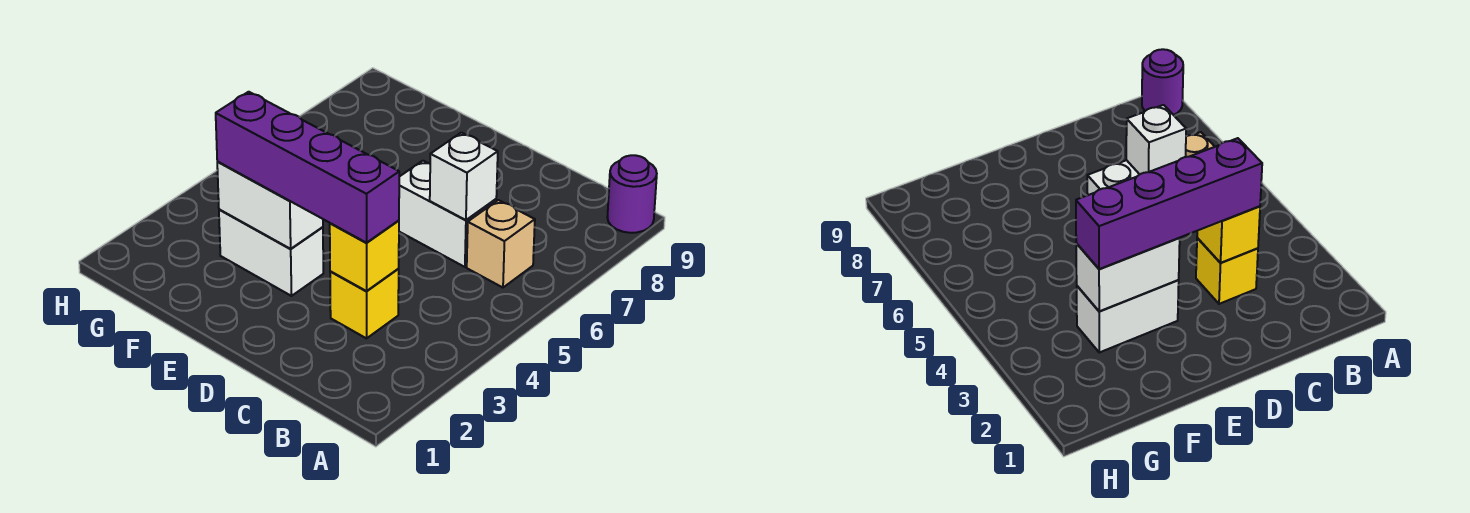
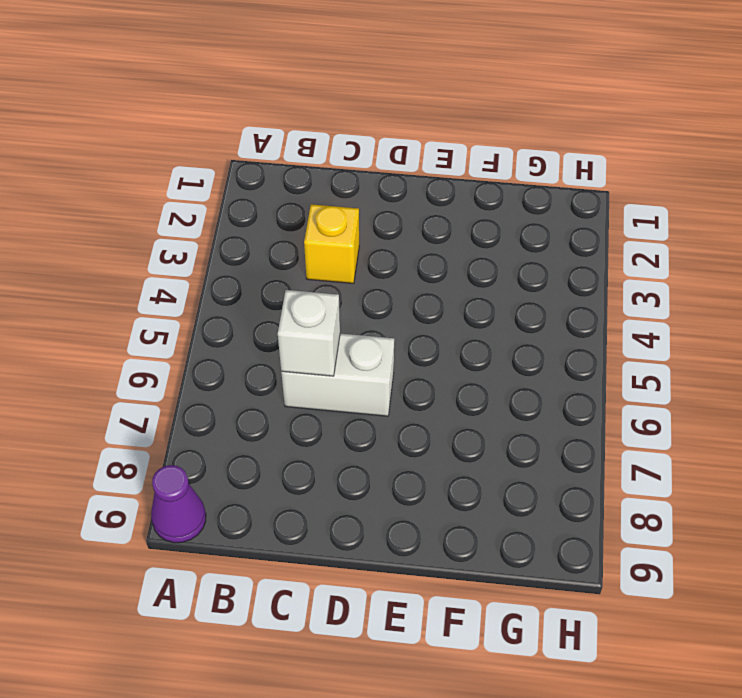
purple 1x1 cone [151,465,206,543] -> purple 1x1 round brick [607,155,657,233]
none -> tan 1x1 brick [467,200,535,288]
none -> white 1x2 brick [219,209,323,296]

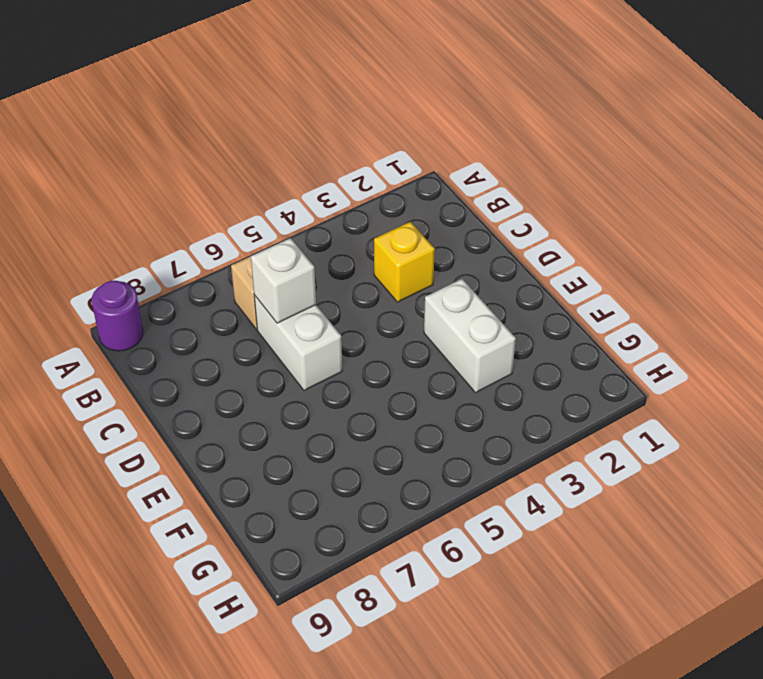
none -> yellow 1x1 brick [330,221,399,291]
none -> white 1x2 brick [217,162,323,249]

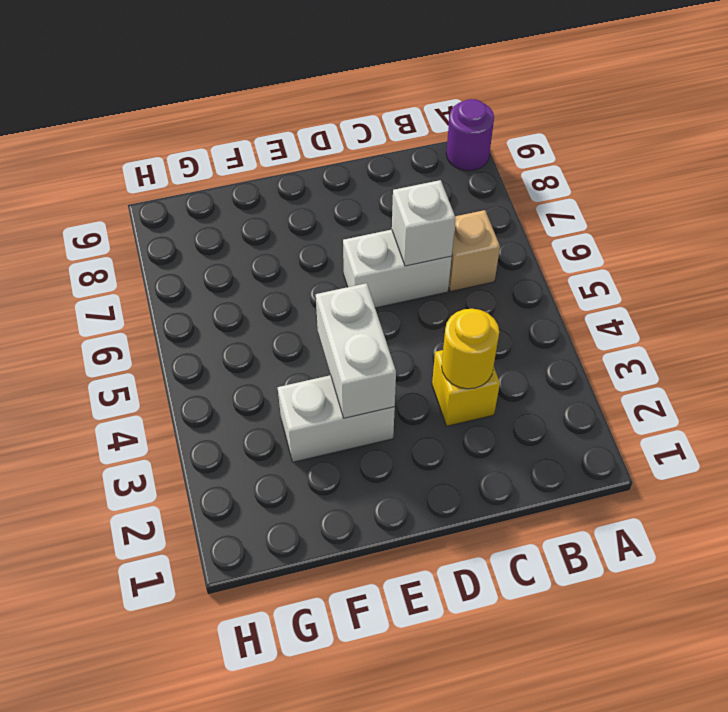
yellow 1x1 round brick [442,309,499,389] -> yellow 1x1 brick [330,221,399,291]
white 1x2 brick [316,283,396,418] -> white 1x2 brick turned to [217,162,323,249]
none -> purple 1x4 brick [216,92,399,243]

